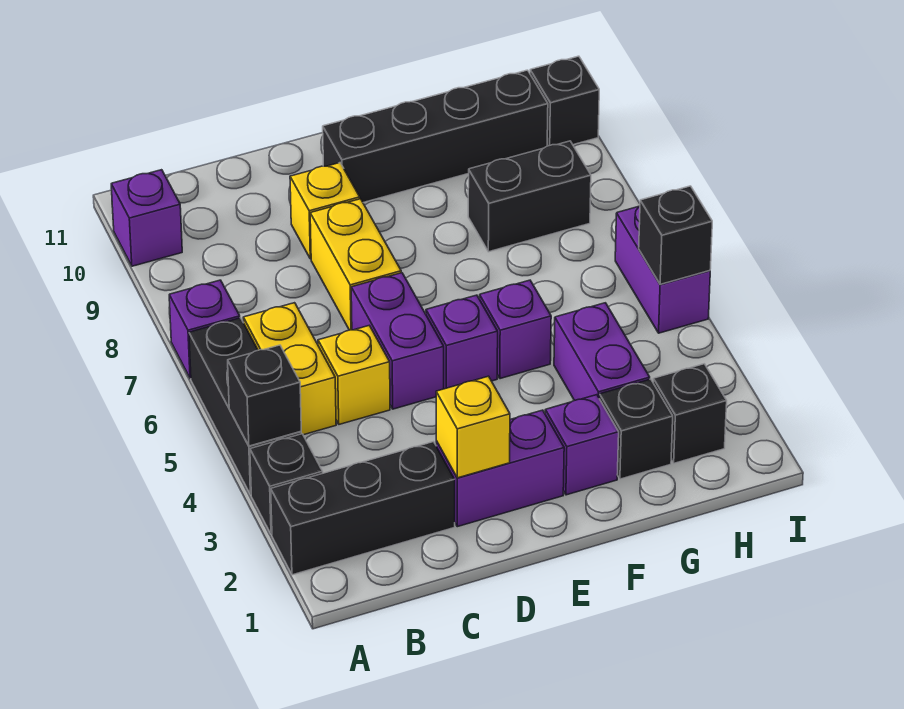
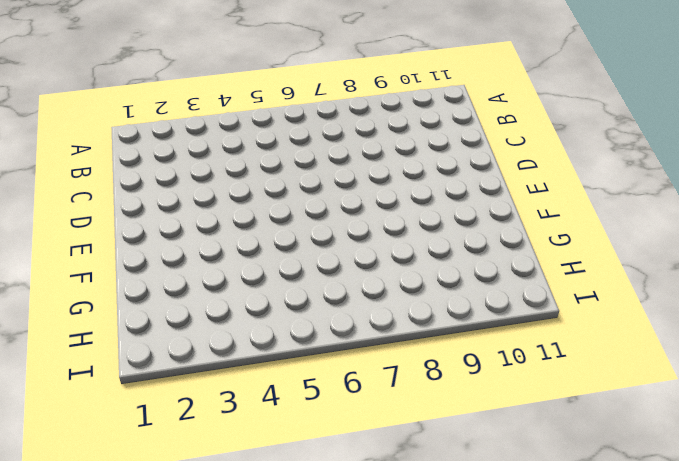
none -> black 1x3 brick [271,442,455,575]
none -> black 1x1 brick [250,434,323,535]
none -> black 1x3 brick [189,318,301,495]

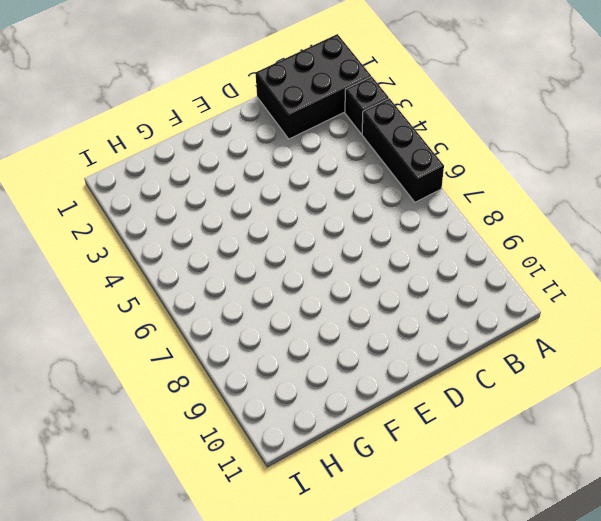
black 2x3 brick [256,34,371,139] -> black 1x3 brick [271,442,455,575]
none -> purple 1x1 brick [169,280,240,379]
none -> purple 1x1 brick [111,170,182,266]
none -> yellow 1x2 brick [243,303,336,435]

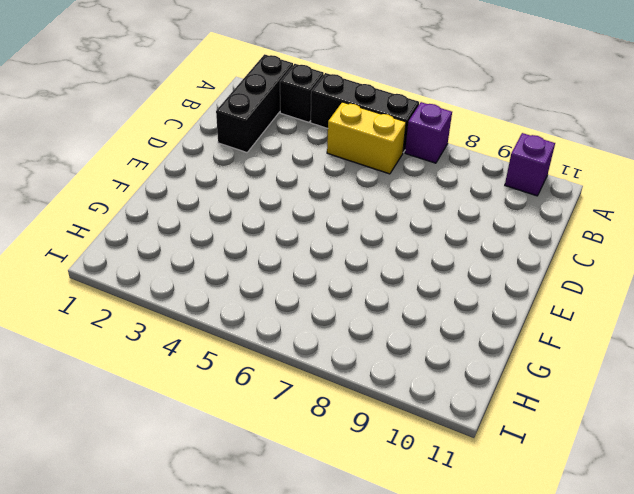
none -> yellow 1x1 brick [318,326,390,424]
none -> purple 1x2 brick [436,410,564,527]
none -> purple 1x2 brick [351,273,444,409]

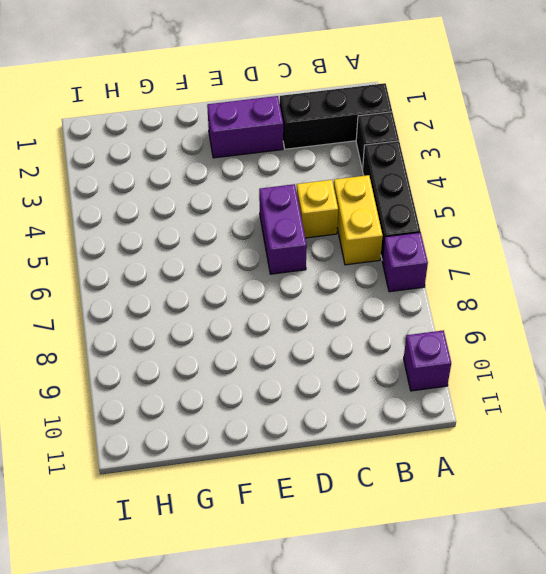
none -> yellow 1x2 brick [310,199,401,330]
none -> yellow 1x1 brick [290,163,360,259]
none -> purple 1x1 brick [426,295,498,389]

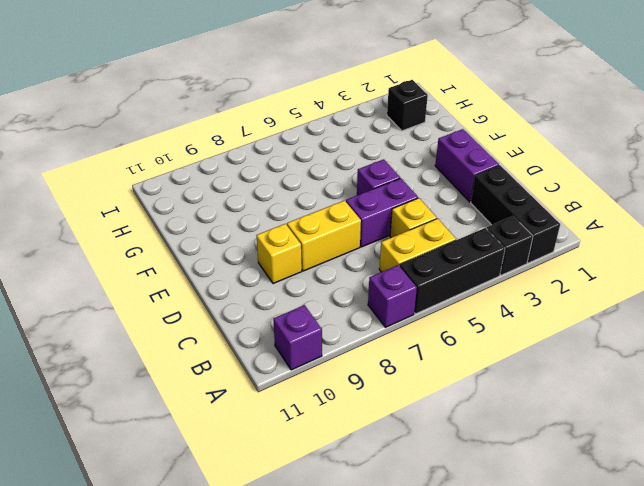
none -> black 1x4 brick [323,70,548,203]
none -> purple 1x1 brick [545,395,619,495]
none -> purple 1x1 brick [480,280,551,379]

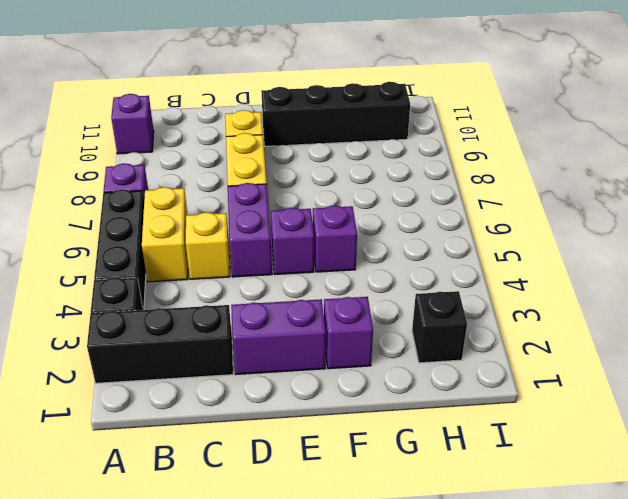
none -> black 1x1 brick [599,379,673,479]
none -> purple 1x2 brick [554,303,650,400]
none -> black 1x2 brick [468,141,591,252]

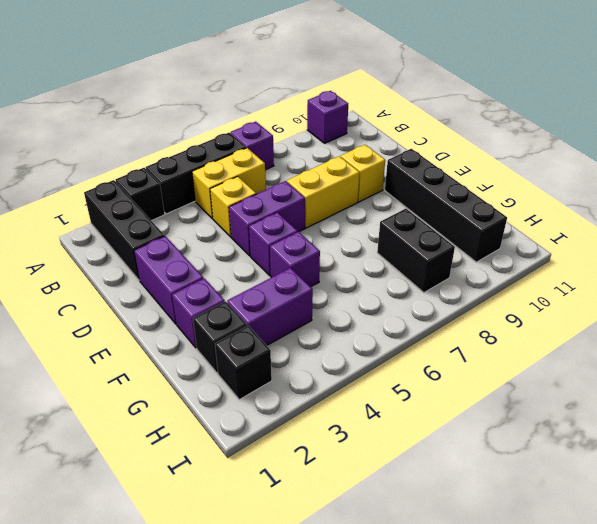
none -> purple 1x2 brick [615,206,710,333]
none -> black 1x1 brick [530,56,599,146]
none -> black 1x1 brick [228,345,301,446]

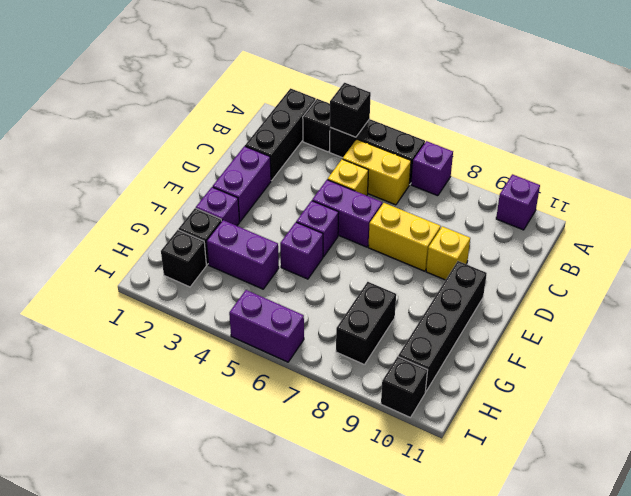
none -> yellow 1x1 brick [436,376,510,478]
none -> black 1x1 brick [639,186,712,284]

